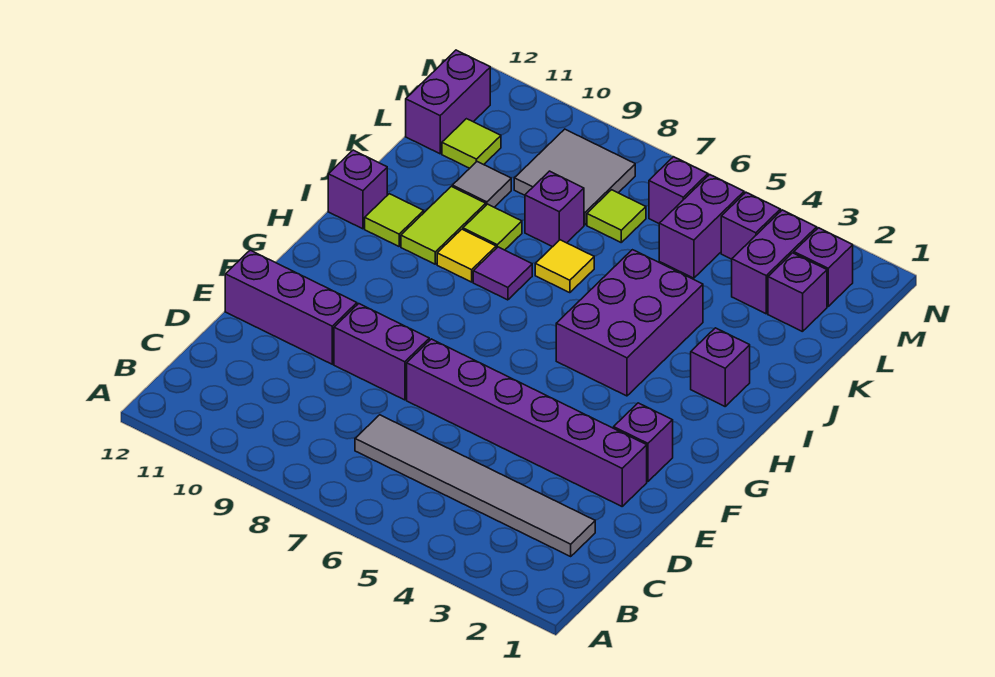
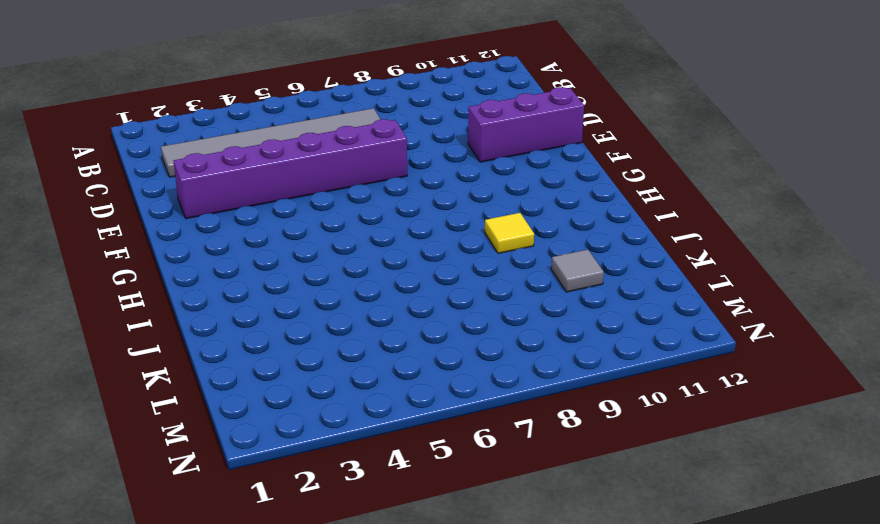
none -> purple 1x2 brick [334,304,429,400]
none -> purple 1x1 brick [614,403,673,482]
none -> purple 2x3 brick [556,250,703,396]

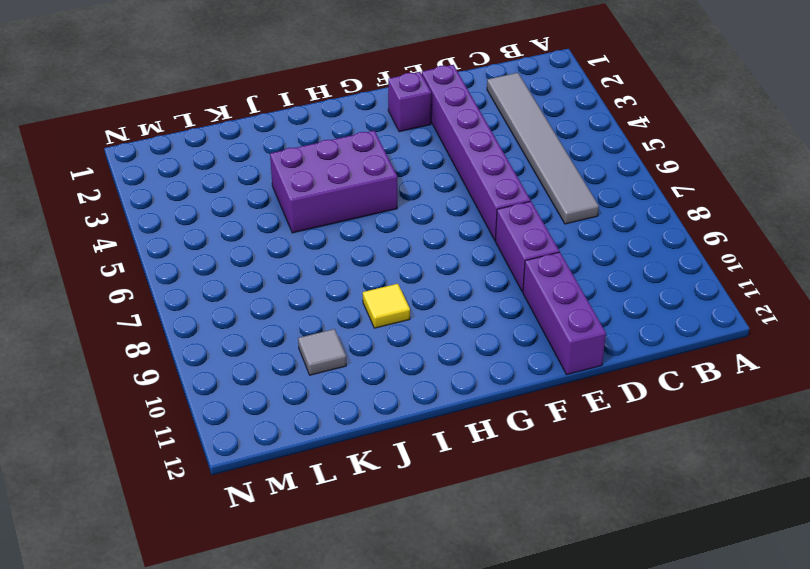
none -> purple 1x1 brick [691,328,750,406]
none -> purple 1x1 tile [473,247,532,300]
none -> lime 1x2 tile [401,186,486,264]

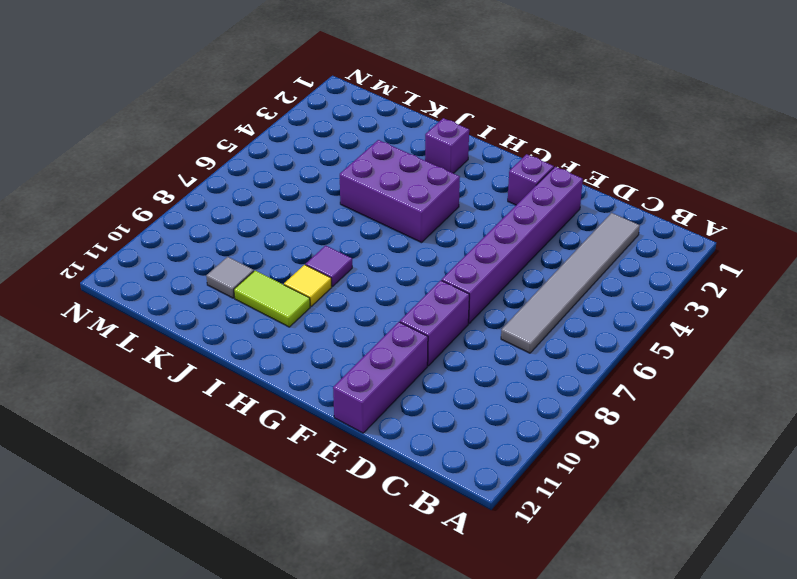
none -> lime 1x1 tile [365,194,424,246]
none -> purple 1x1 brick [328,150,387,229]
none -> yellow 1x1 tile [535,240,594,293]

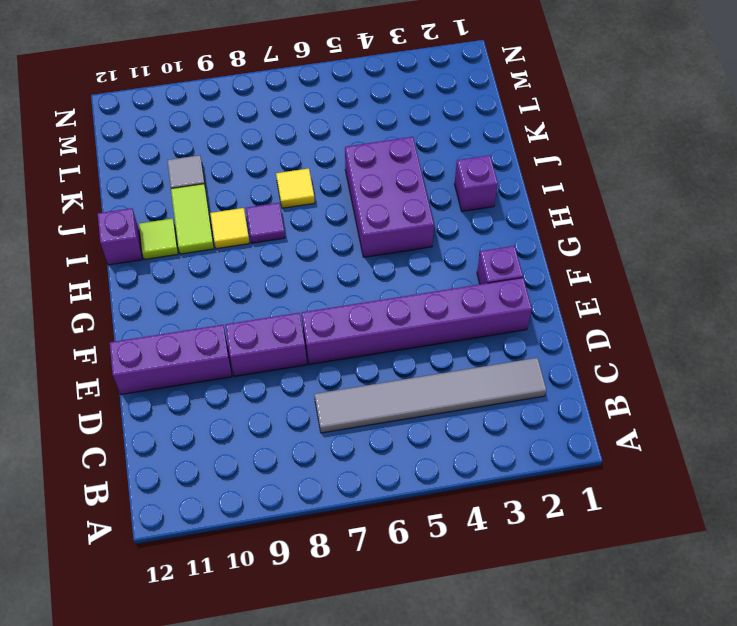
none -> lime 1x1 tile [463,204,522,250]
none -> purple 1x1 brick [525,171,584,247]
none -> purple 1x1 brick [768,253,827,332]

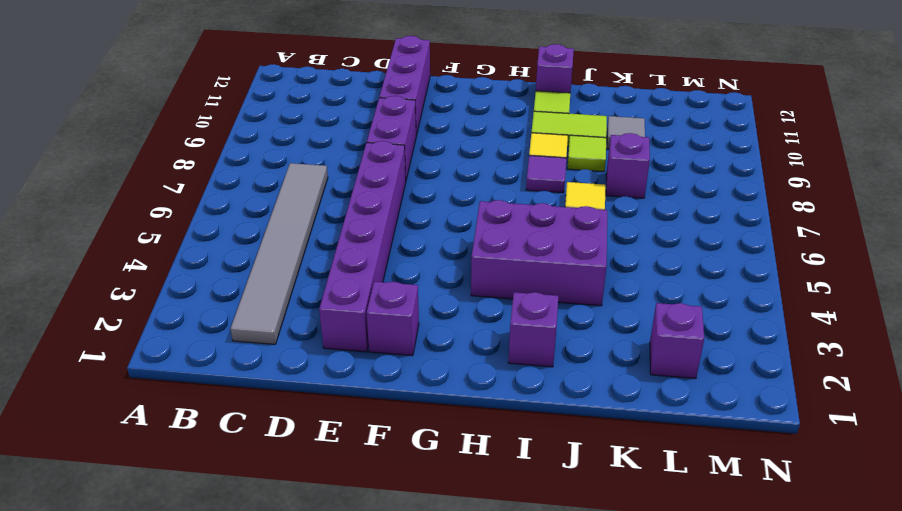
none -> purple 1x2 brick [732,210,817,314]
none -> purple 1x2 brick [659,175,744,278]
none -> lime 1x1 tile [587,190,646,242]

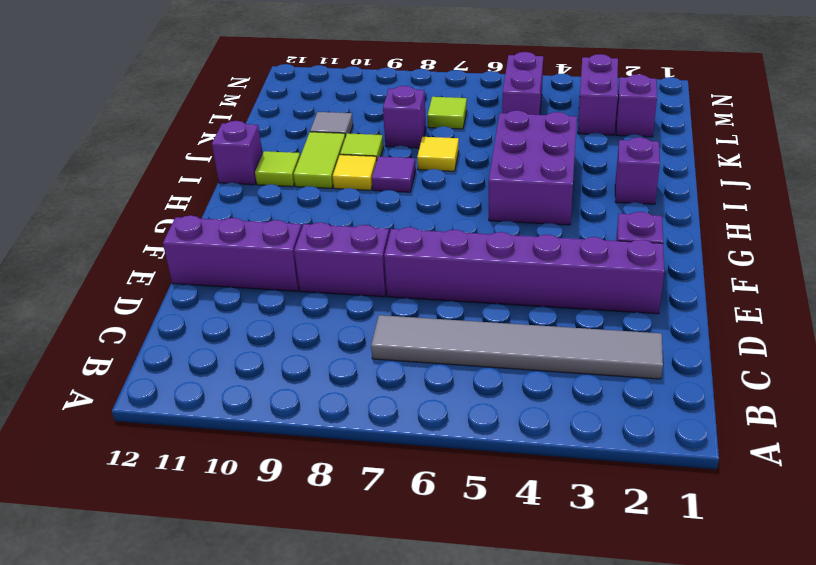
none -> grey 2x2 tile [514,129,635,225]
none -> lime 1x1 tile [442,119,501,168]
none -> purple 1x2 brick [406,50,490,154]

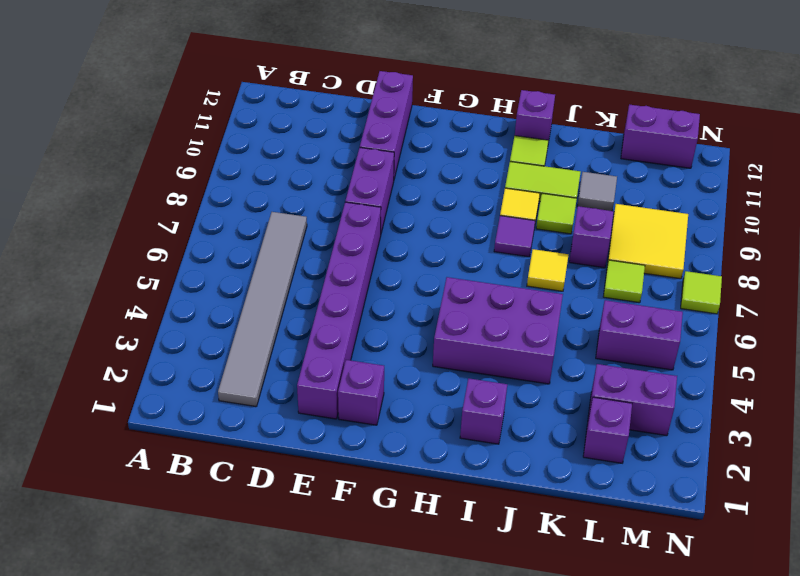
yellow 2x2 tile [608,204,688,279] -> grey 2x2 tile [514,129,635,225]
lime 1x1 tile [681,271,722,314] -> lime 1x1 tile moved to [442,119,501,168]
none -> purple 1x1 brick [794,228,853,306]
none -> purple 1x1 brick [721,192,780,259]
none -> purple 1x1 brick [649,157,708,223]

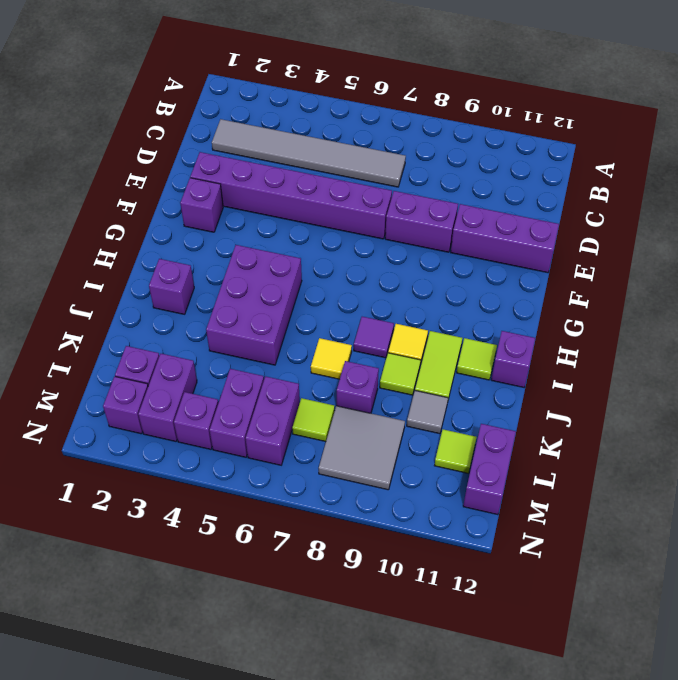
purple 1x2 brick [246,376,300,465] -> purple 1x1 brick [649,157,708,223]

